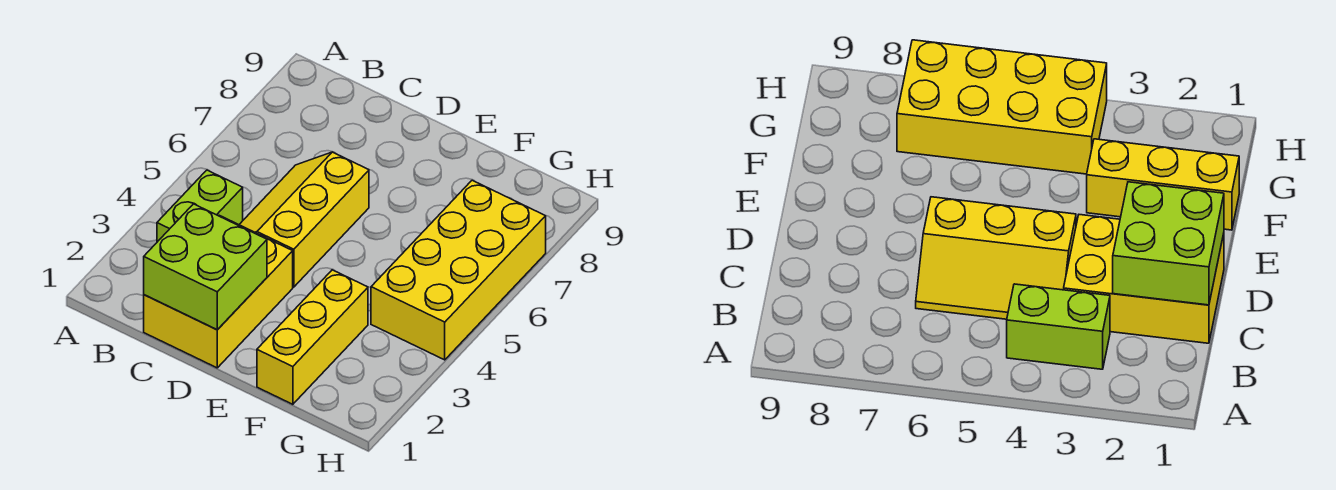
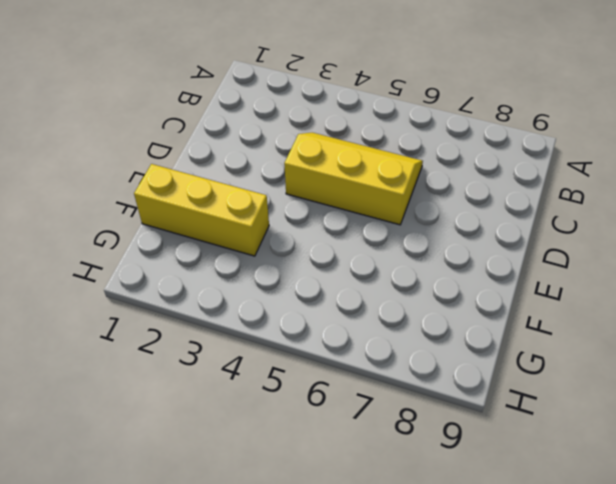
none -> lime 1x2 brick [157,170,243,242]
none -> yellow 2x3 brick [144,215,293,368]

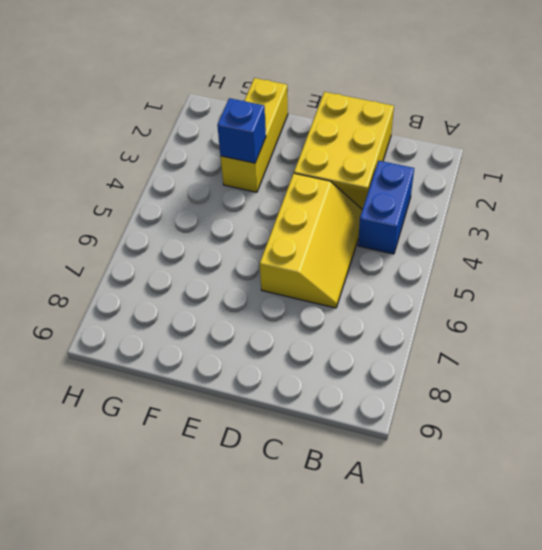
blue 1x2 brick [358,161,414,254] -> lime 1x2 brick [157,170,243,242]
blue 1x1 brick [217,98,266,163] -> none
none -> yellow 2x4 brick [371,180,546,360]
none -> lime 2x2 brick [144,204,267,330]

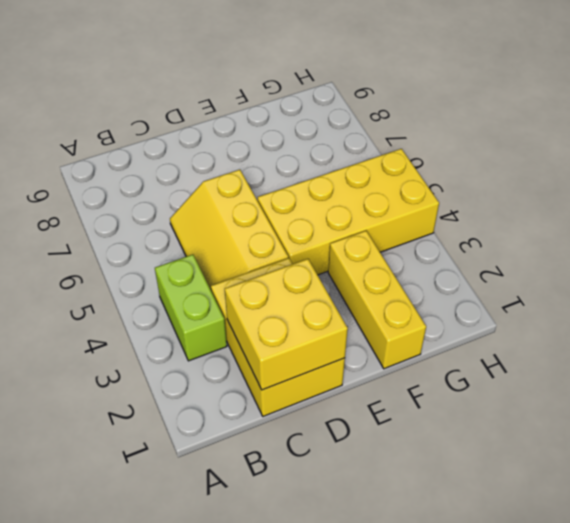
yellow 2x2 brick [225,259,348,390] -> lime 2x2 brick [144,204,267,330]
yellow 2x4 brick [258,149,439,275] -> yellow 2x4 brick turned to [371,180,546,360]

